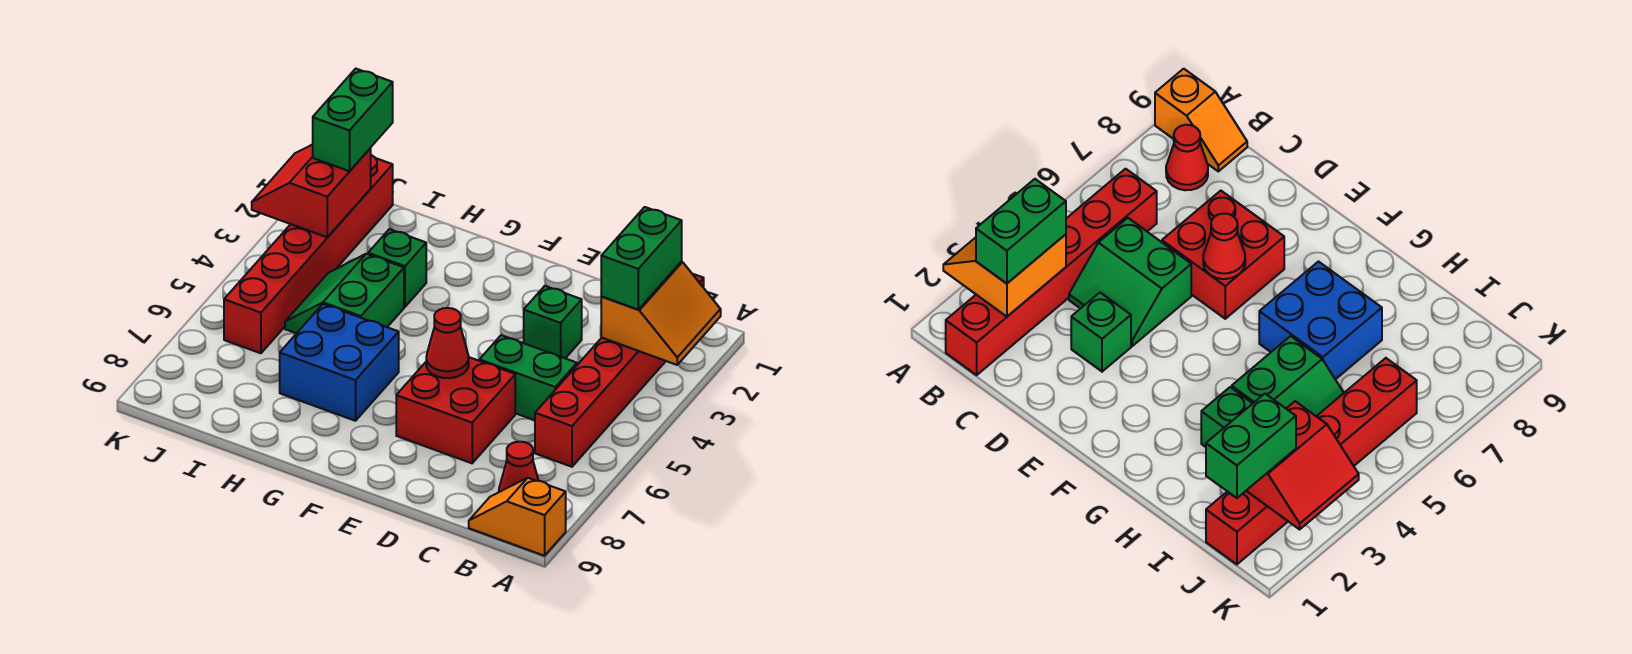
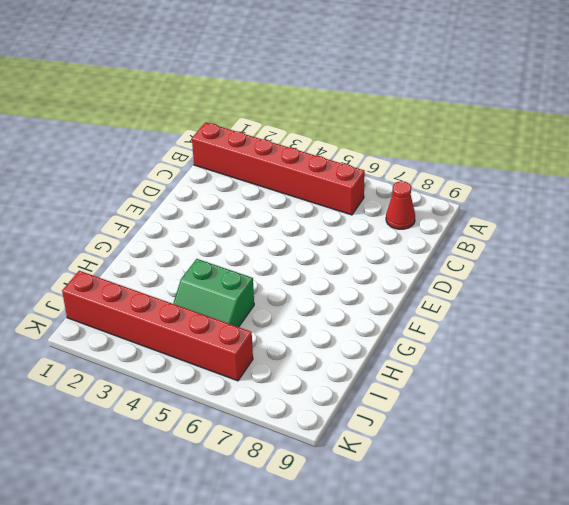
none -> orange 1x2 slope [469,478,566,556]
none -> green 2x2 slope [479,335,579,420]
none -> green 1x1 brick [524,286,582,358]

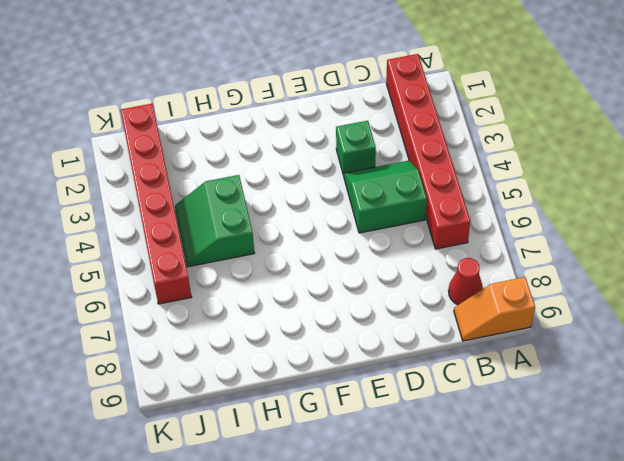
none -> red 2x2 brick [396,357,515,463]
none -> blue 2x2 brick [280,304,399,421]
none -> green 1x1 brick [368,229,426,307]

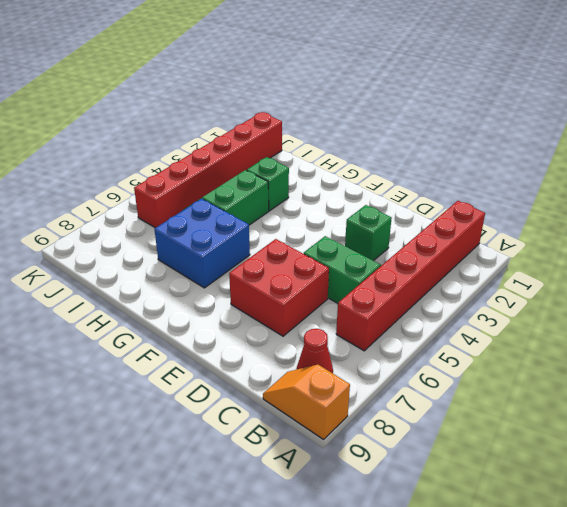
none -> orange 2x2 slope [601,261,721,365]
none -> red 1x1 cone [426,308,469,378]
none -> red 2x2 slope [252,144,371,237]

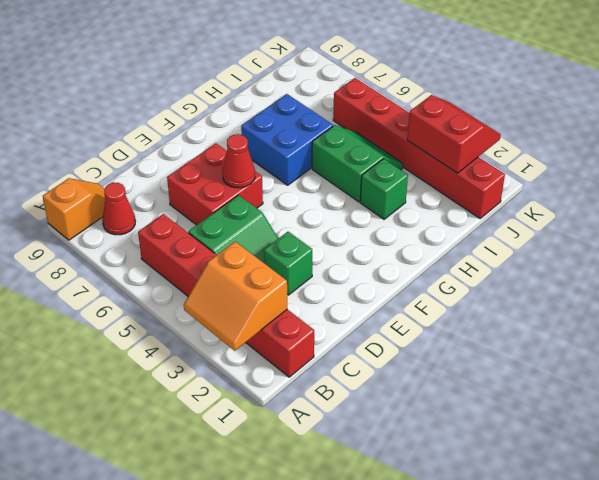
none -> green 1x2 brick [601,207,682,309]
none -> green 1x2 brick [313,69,393,171]

